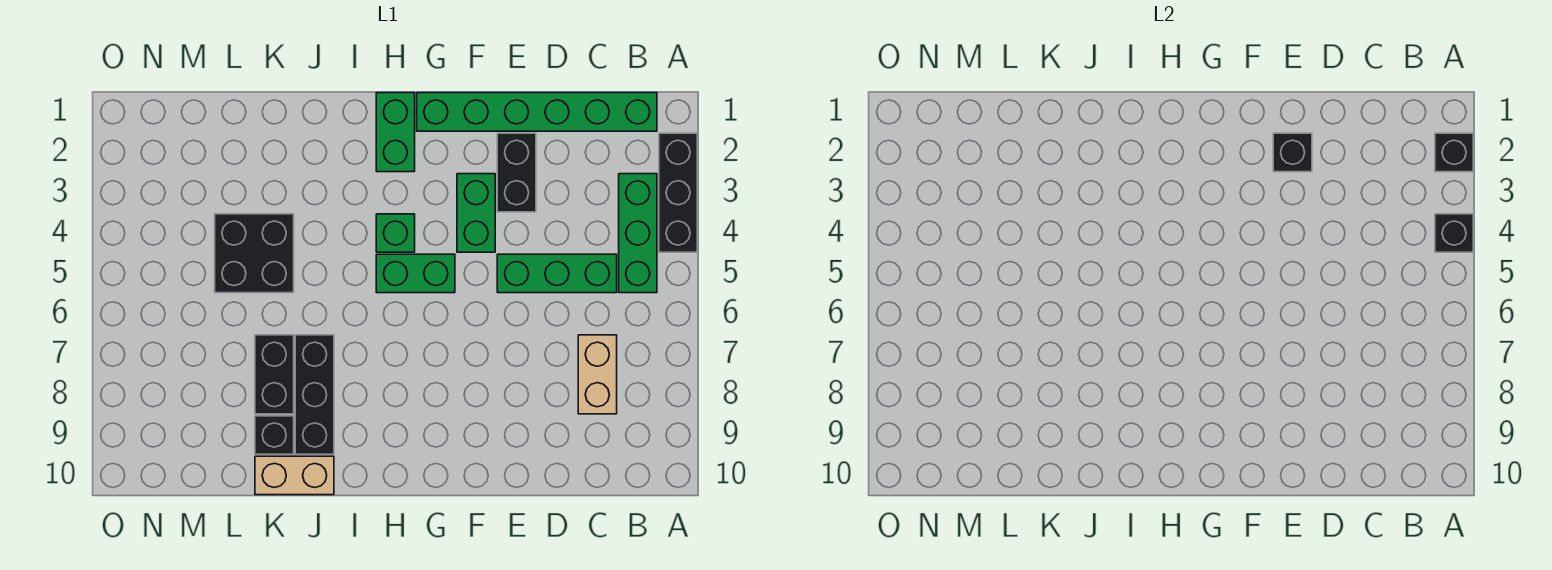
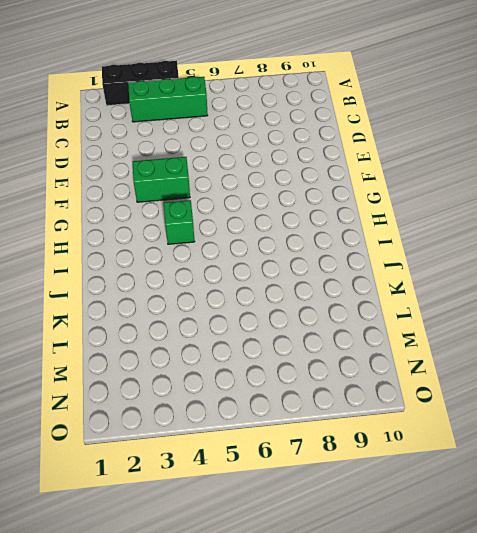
none -> green 1x6 brick [417,93,657,131]
none -> green 1x3 brick [497,254,617,293]
none -> tan 1x2 brick [578,335,617,414]

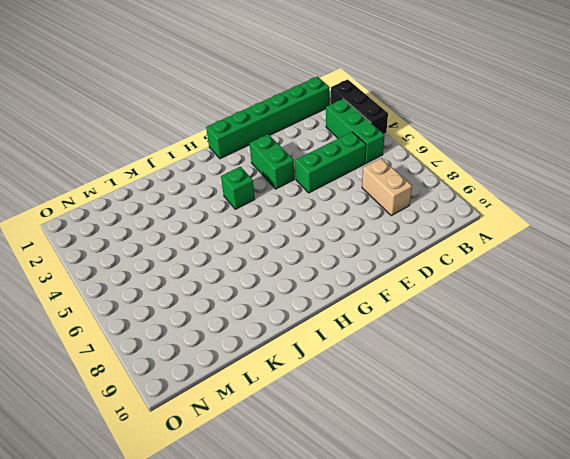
none -> black 1x2 brick [497,133,536,212]
none -> green 1x2 brick [376,254,455,293]
none -> green 1x2 brick [376,93,415,172]

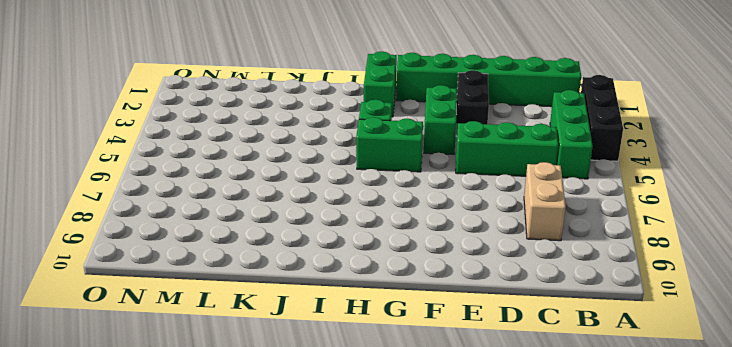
none -> black 1x3 brick [295,335,334,454]
none -> tan 1x2 brick [255,456,334,495]
none -> black 2x2 brick [215,214,294,293]

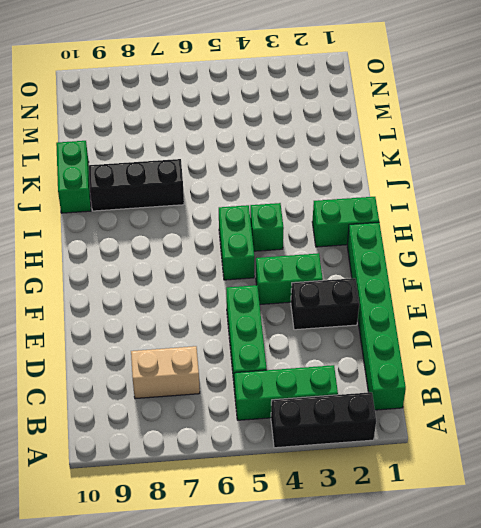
green 1x2 brick [56,141,91,213] -> tan 1x2 brick [255,456,334,495]
none -> black 2x2 brick [215,214,294,293]
none -> black 1x2 brick [255,335,294,414]
none -> black 1x1 brick [255,416,294,454]

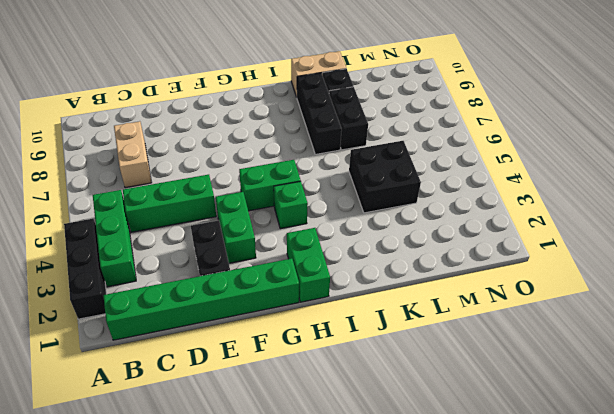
none -> black 1x1 brick [1435,133,1473,172]
none -> black 1x1 brick [1435,214,1473,252]
none -> black 1x1 brick [1273,133,1312,172]

